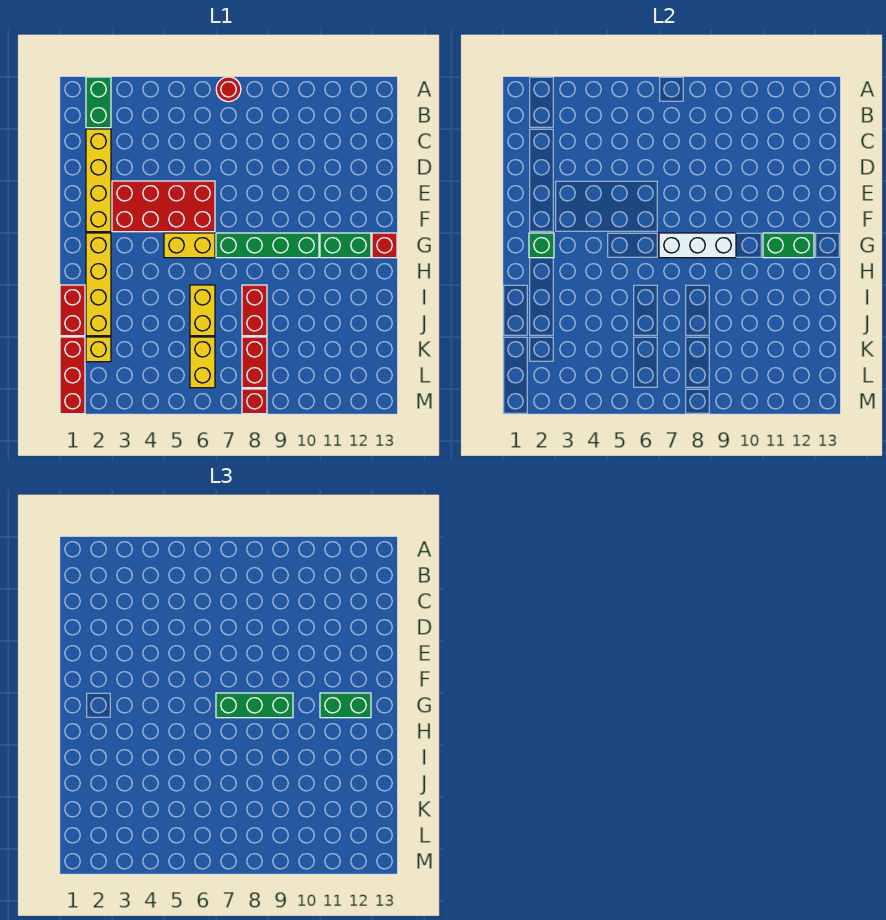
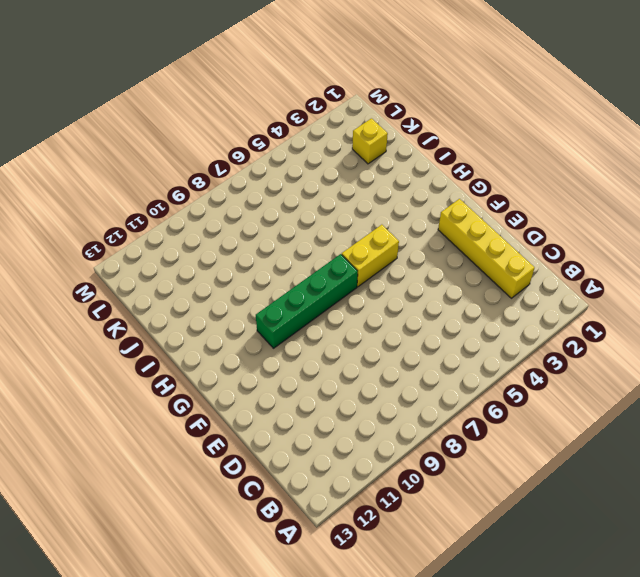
none -> green 1x2 brick [86,77,111,128]
none -> red 1x1 round brick [216,77,241,102]
none -> red 2x4 brick [112,181,215,232]

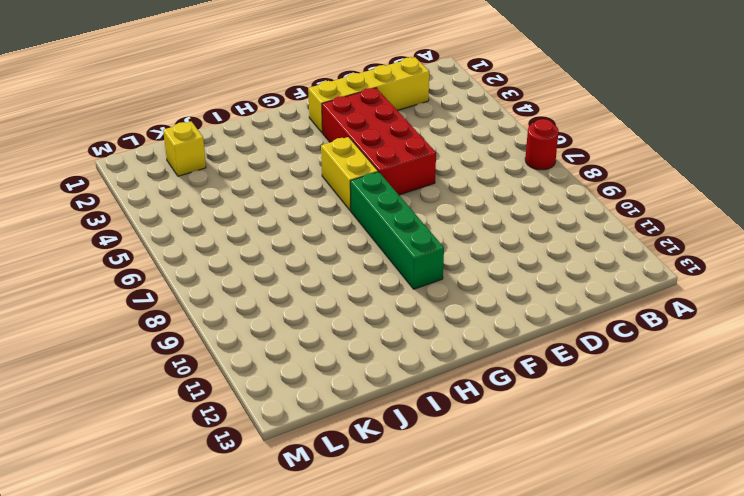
none -> green 1x2 brick [86,77,111,128]
none -> yellow 1x4 brick [86,233,111,336]
none -> green 1x2 brick [320,233,371,258]

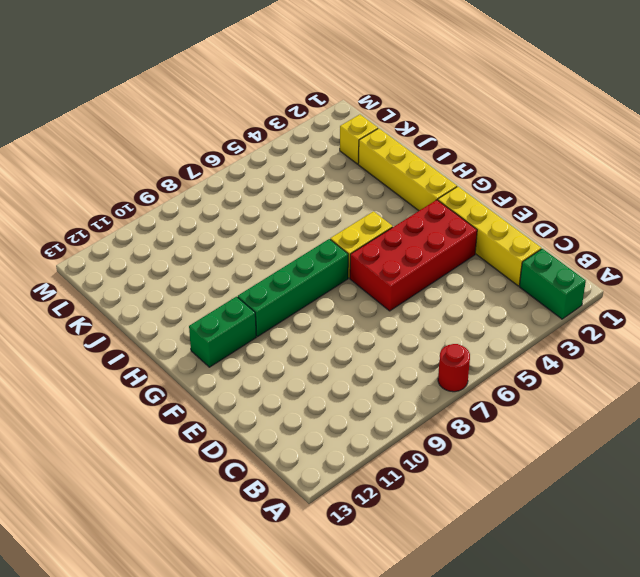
none -> red 1x1 brick [372,233,397,258]
none -> red 1x2 brick [60,285,85,336]
none -> yellow 1x2 brick [190,285,215,336]

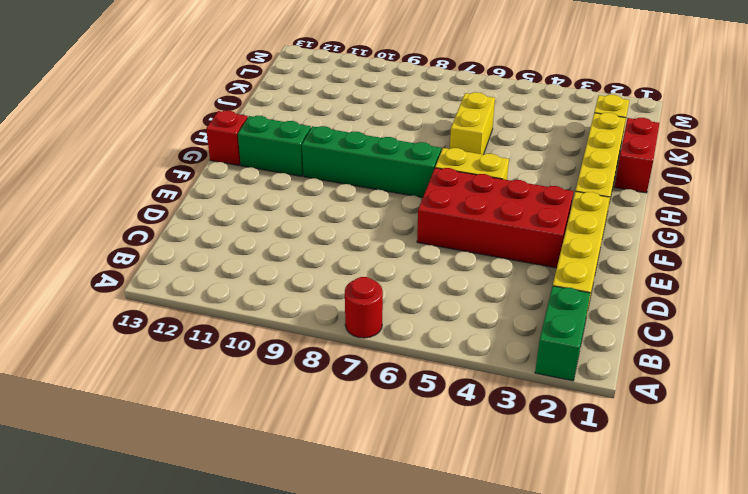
none -> red 1x2 brick [242,285,267,336]
none -> red 1x3 brick [60,337,85,414]
none -> yellow 1x2 brick [190,337,215,388]

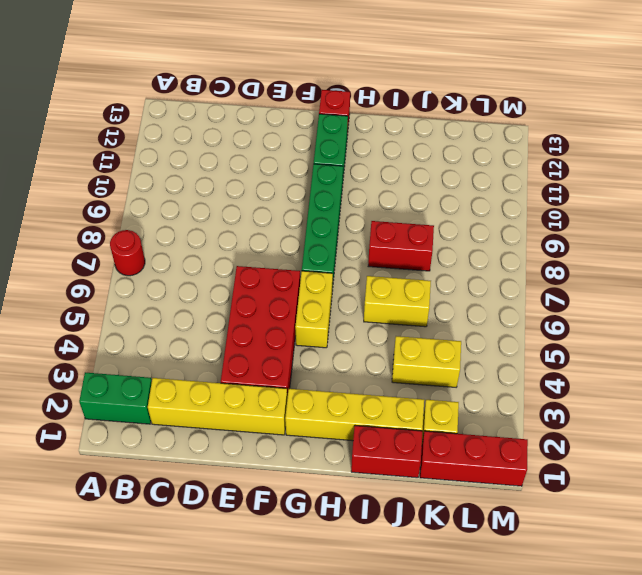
yellow 1x2 brick [392,336,461,387] -> yellow 1x2 brick moved to [190,337,215,388]
none -> red 1x2 brick [242,337,267,388]
none -> red 1x1 brick [242,389,267,414]
none -> green 1x1 brick [529,233,554,258]

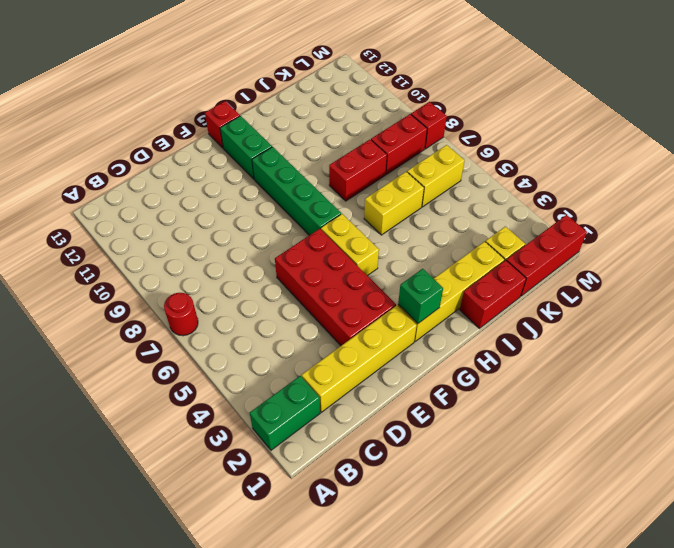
none -> white 1x3 brick [659,233,736,258]
none -> green 1x2 brick [763,233,814,258]
none -> green 1x3 brick [216,693,293,718]

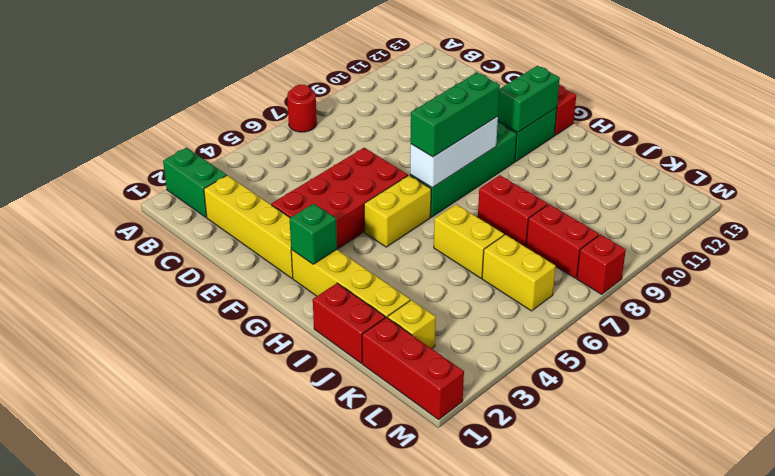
none -> green 1x2 brick [320,693,371,718]

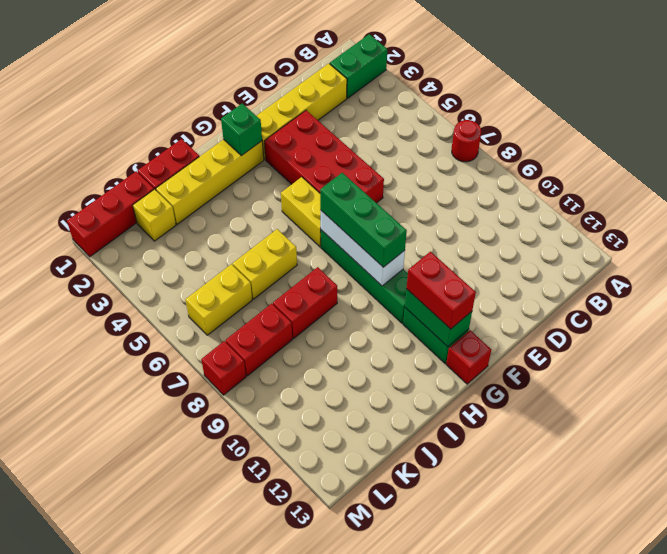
red 1x2 brick [406,252,476,329] -> green 1x2 brick [320,693,371,718]

